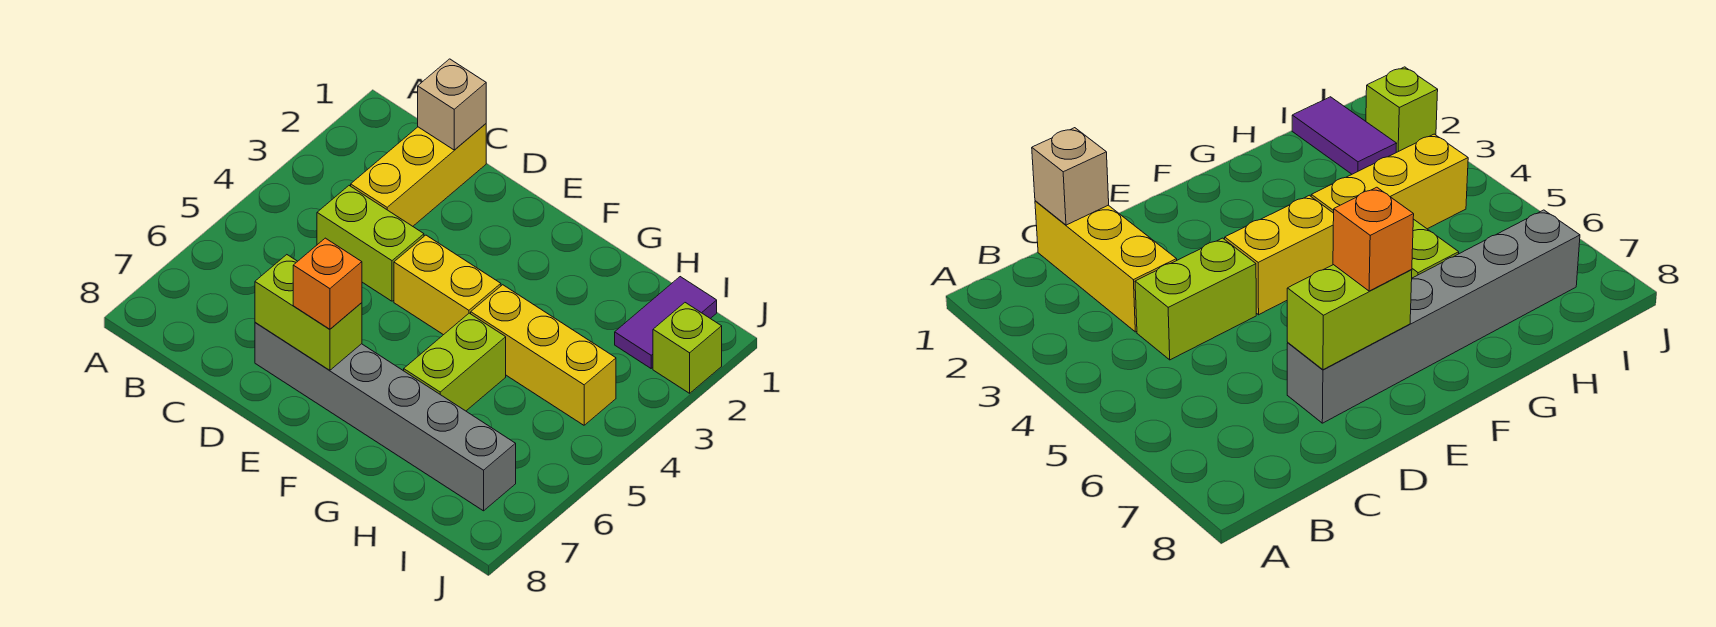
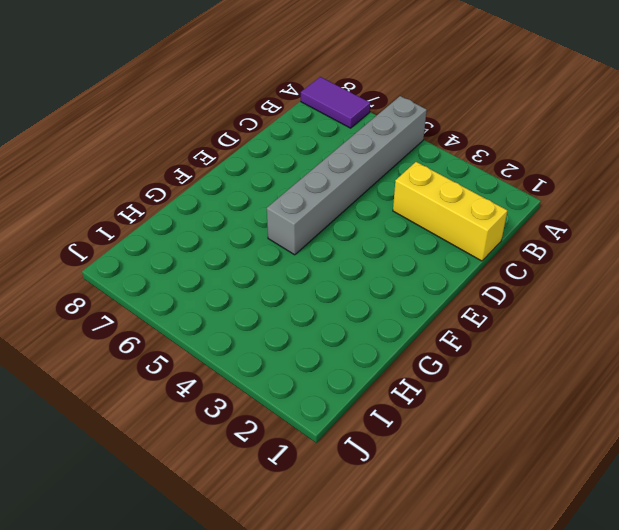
grey 1x6 brick [267,96,427,255] -> grey 1x6 brick moved to [255,322,516,511]
purple 1x2 tile [301,77,370,128] -> purple 1x2 tile moved to [615,277,717,368]
none -> lime 1x2 brick [317,186,424,301]
none -> yellow 1x2 brick [394,235,501,335]

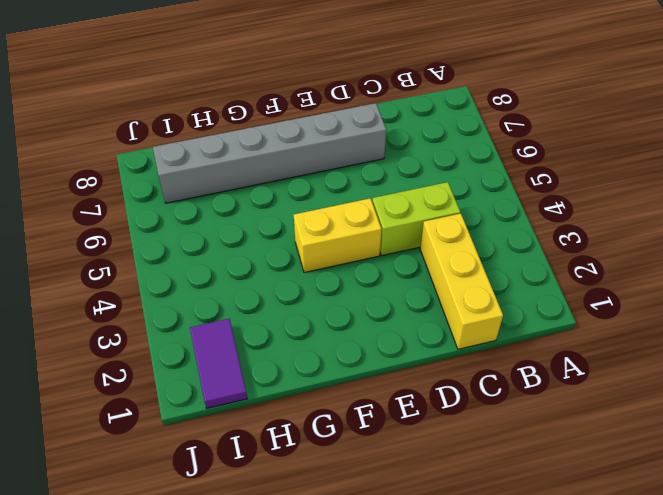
none -> yellow 1x3 brick [471,285,616,425]
none -> lime 1x2 brick [404,313,506,411]

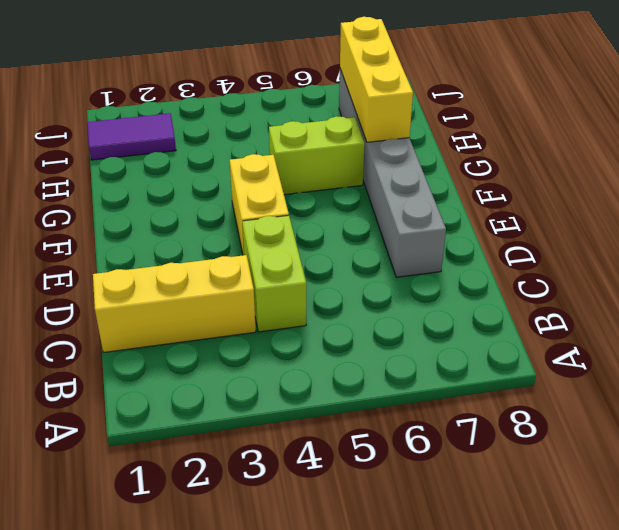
yellow 1x3 brick [340,17,413,142] -> yellow 1x3 brick moved to [471,285,616,425]
none -> lime 1x1 brick [653,303,722,393]
none -> tan 1x1 brick [418,59,486,150]

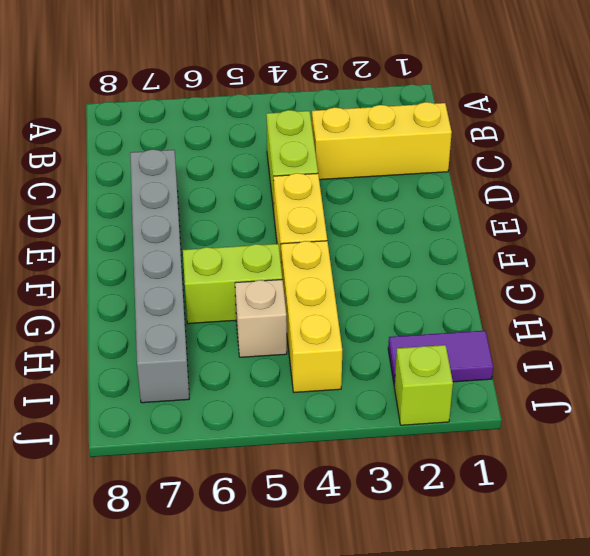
tan 1x1 brick [235,280,287,357] -> tan 1x1 brick moved to [418,59,486,150]
none -> lime 1x2 brick [255,255,362,370]
none -> orange 1x1 brick [293,238,362,329]

